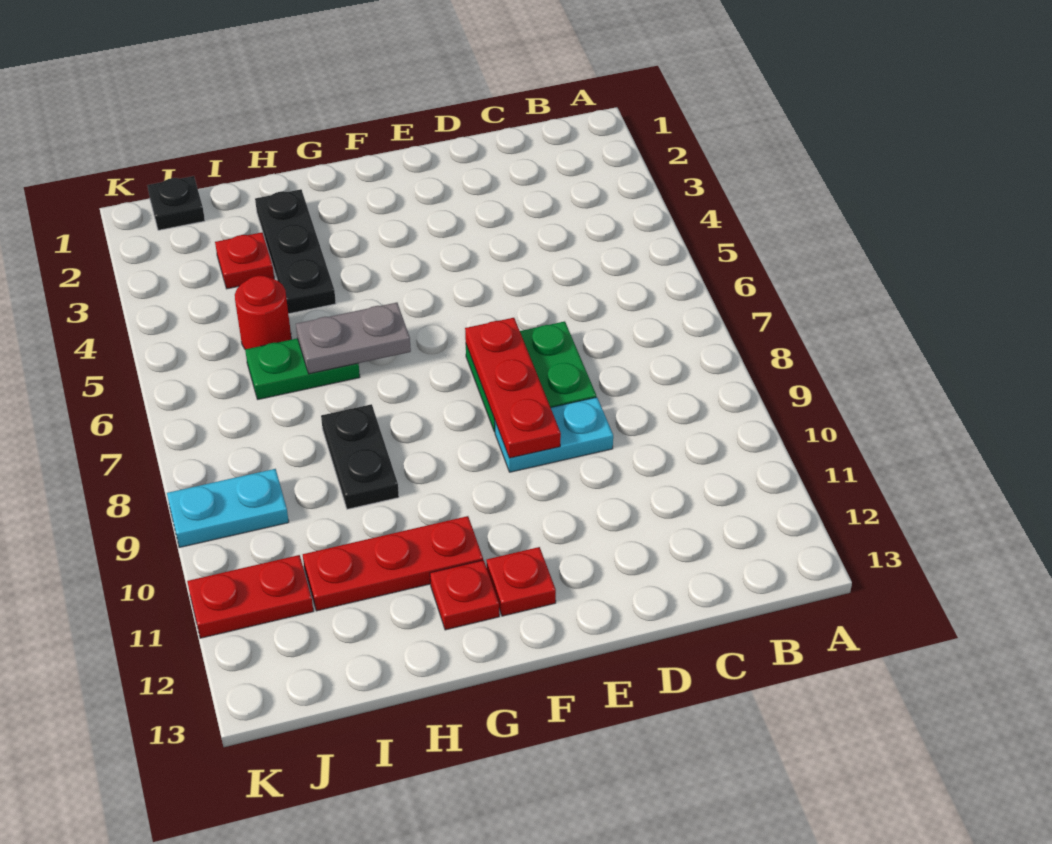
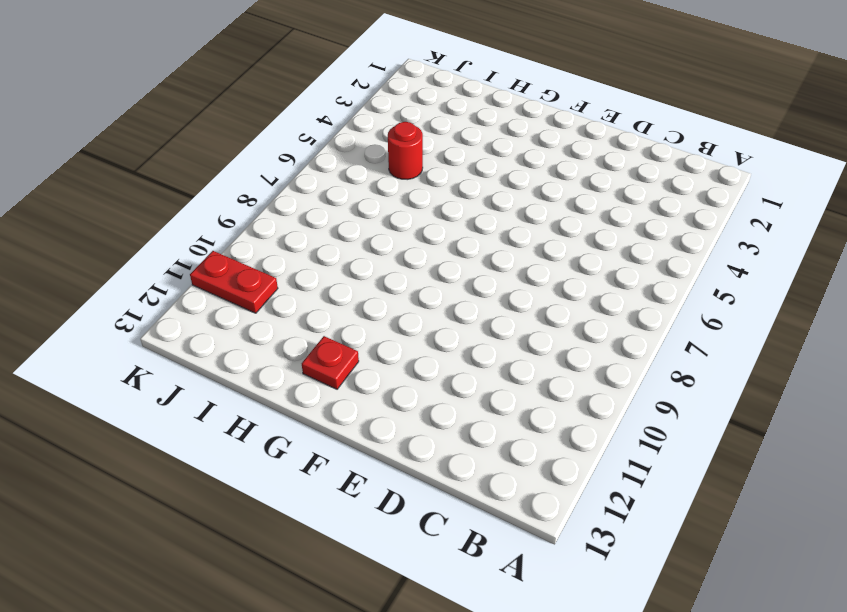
none -> green 2x2 plate [466,321,596,432]
none -> cyan 1x2 plate [495,397,613,472]
none -> red 1x1 plate [486,547,556,616]

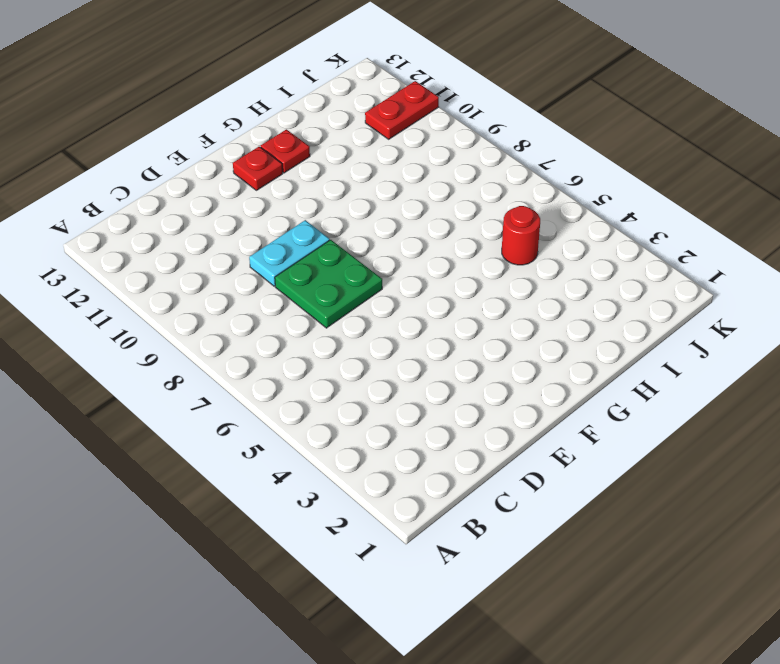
none -> red 1x3 plate [303,516,483,611]
none -> black 1x3 plate [255,189,336,314]
none -> green 1x2 plate [245,338,360,399]

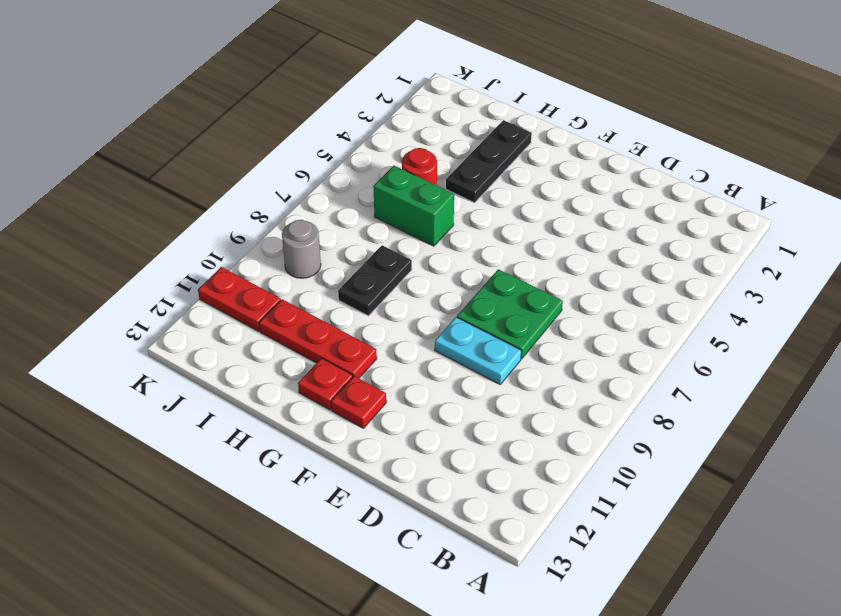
green 1x2 brick [373,166,454,246] -> green 1x2 plate [245,338,360,399]
grey 1x1 round brick [282,220,321,278] -> cyan 1x2 plate [167,469,289,548]
none -> red 1x1 plate [215,232,274,289]
none -> black 1x1 plate [147,176,205,230]
none -> red 1x3 plate [465,318,561,458]

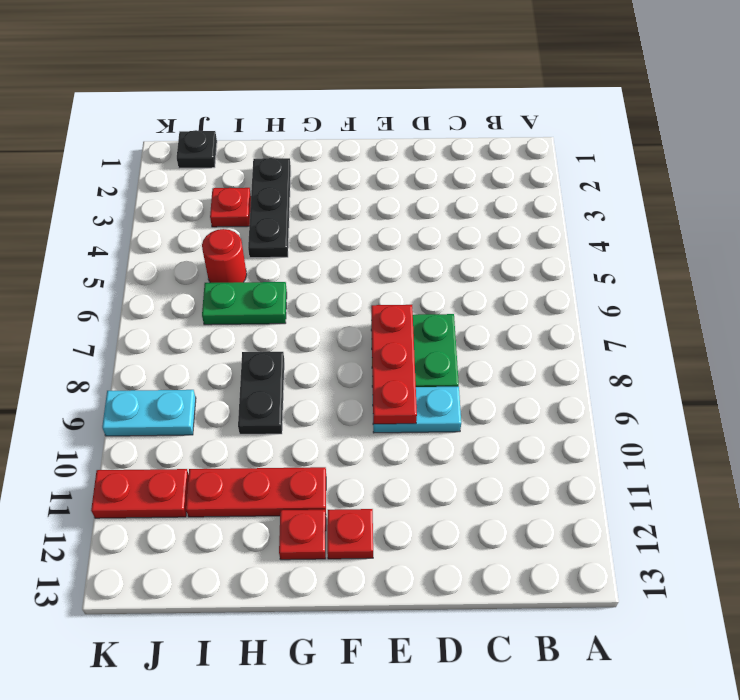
none -> grey 1x2 plate [296,303,411,374]

